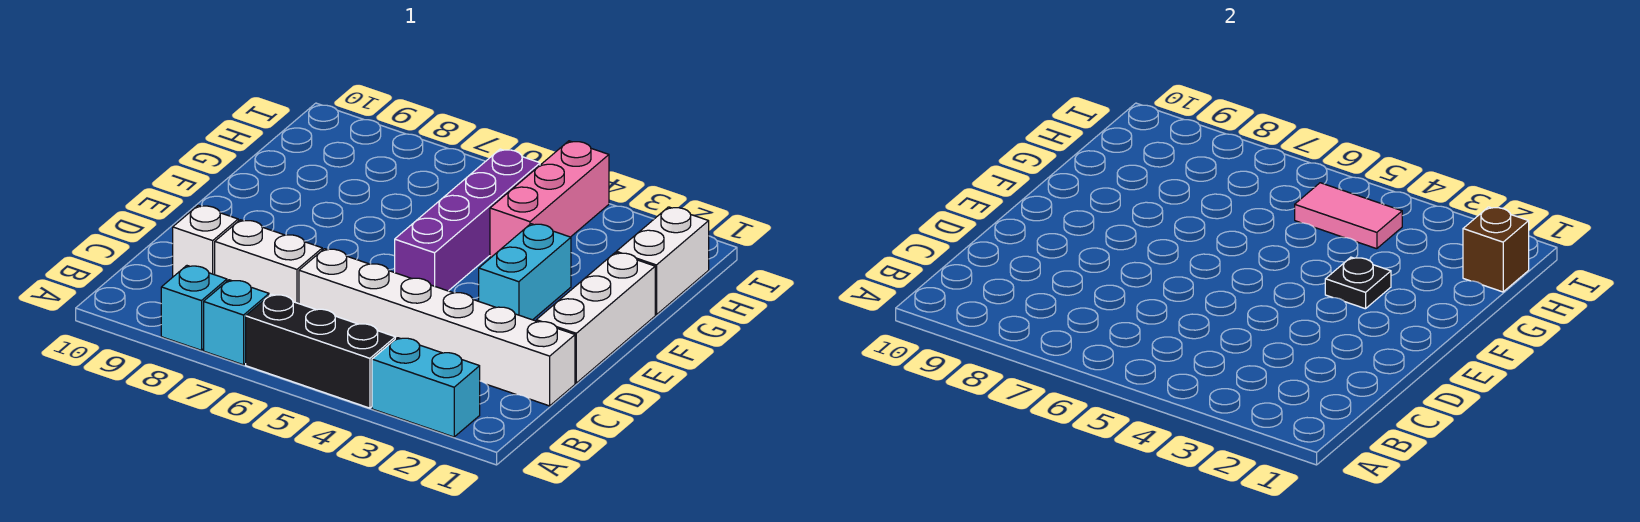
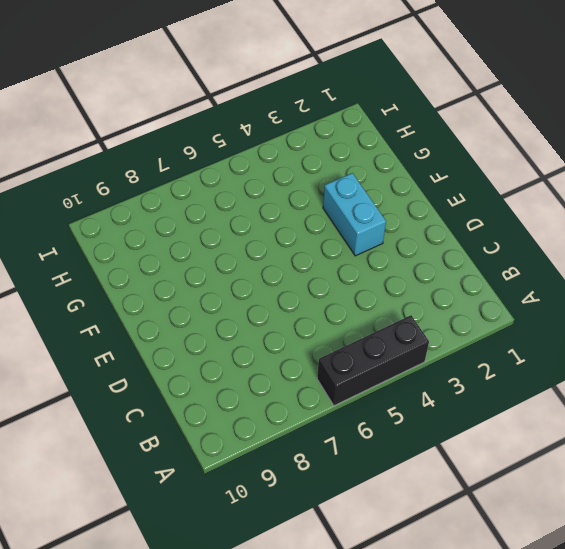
none -> cyan 1x2 brick [372,338,480,437]
none -> cyan 1x1 brick [204,280,269,365]
none -> cyan 1x1 brick [161,266,227,350]

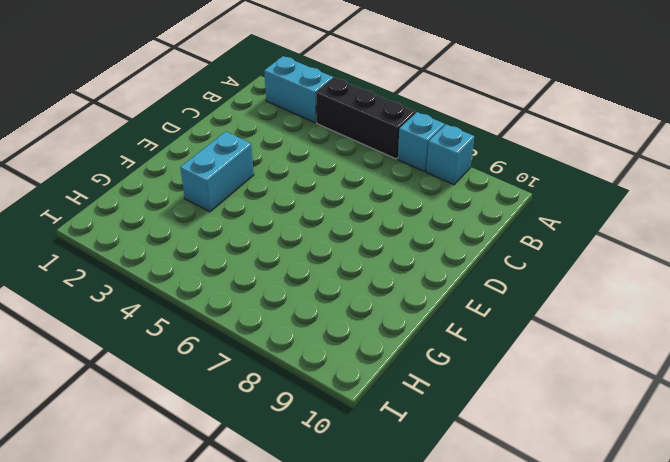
none -> white 1x6 brick [299,249,575,406]
none -> white 1x2 brick [215,220,322,304]
none -> white 1x1 brick [173,205,238,277]

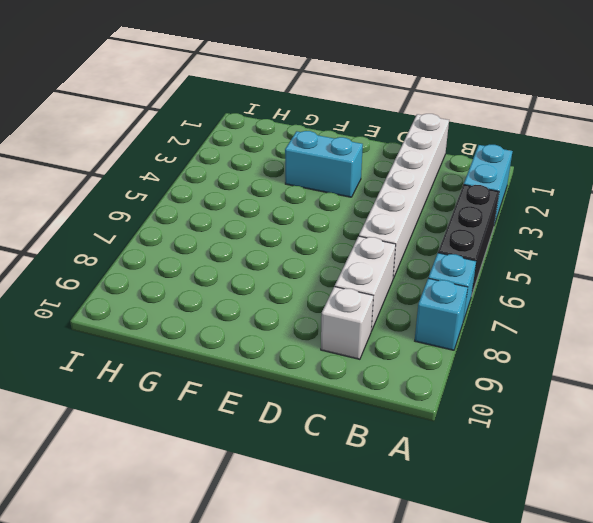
none -> white 1x3 brick [536,253,655,383]
none -> purple 1x4 brick [395,149,540,291]
none -> white 1x2 brick [616,207,709,315]

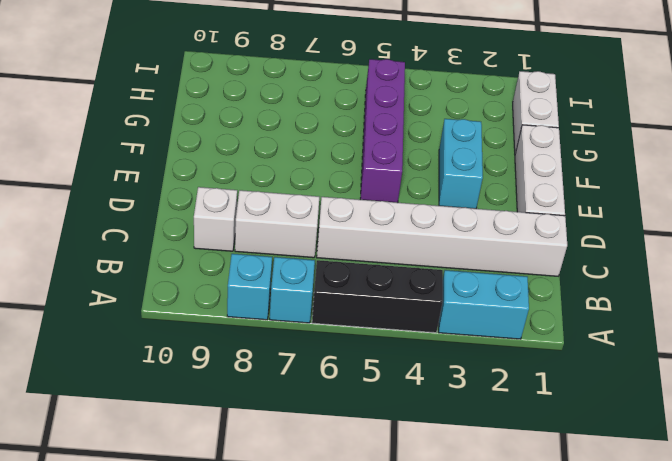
none -> pink 1x3 brick [490,141,609,258]
none -> black 1x1 plate [1325,257,1391,309]
none -> brown 1x1 brick [1463,207,1529,292]

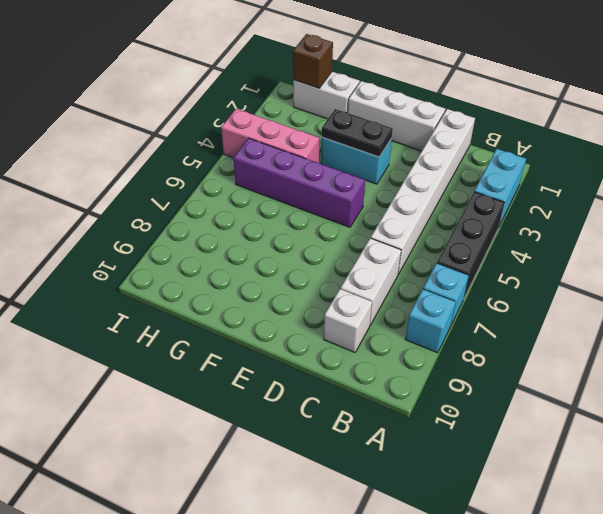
black 1x2 plate [322,109,393,157] -> black 1x1 plate [1325,257,1391,309]
none -> pink 1x2 tile [1295,183,1402,249]

